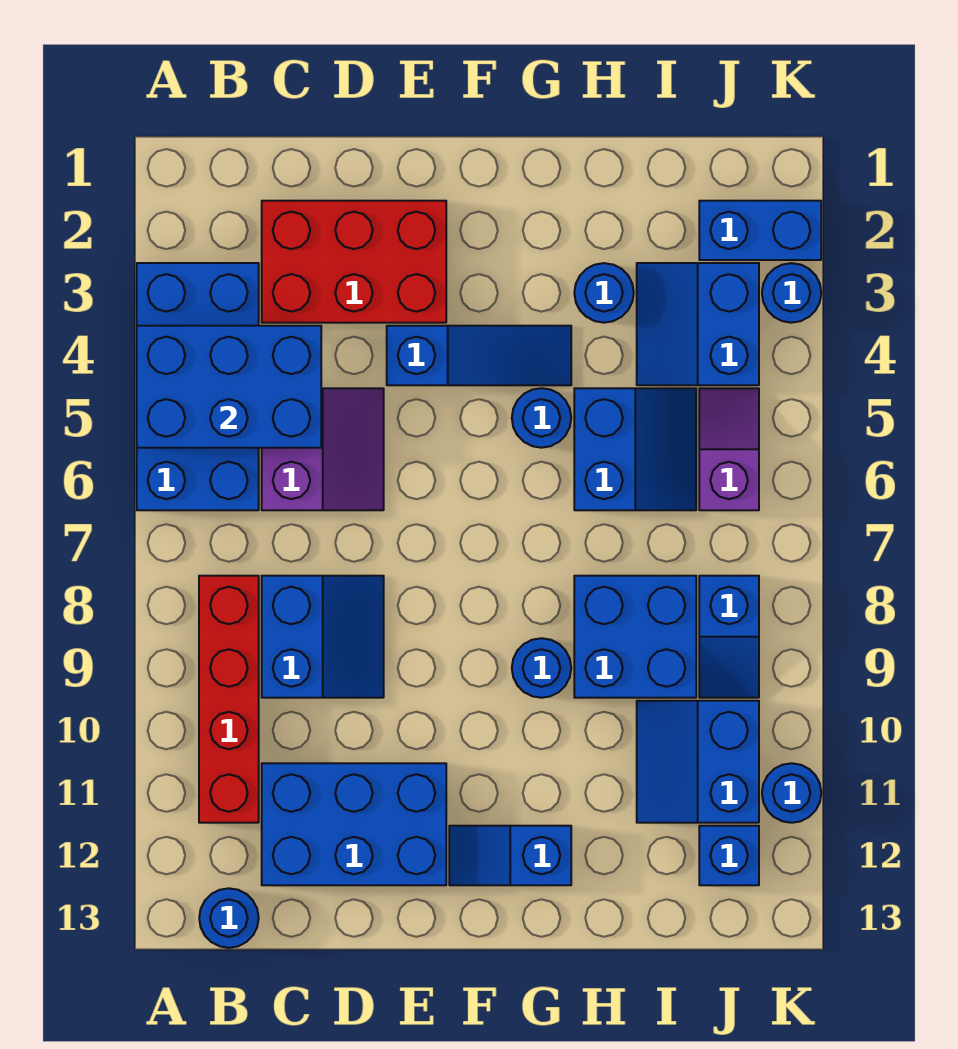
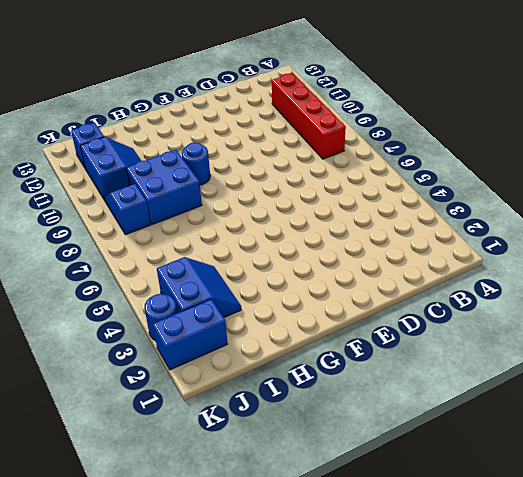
none -> blue 2x4 brick [137,263,259,510]
none -> blue 1x1 round brick [199,888,259,948]
none -> red 2x3 brick [262,201,446,323]

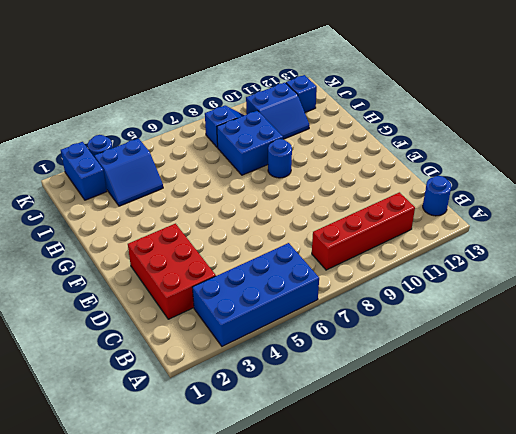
none -> purple 2x2 slope [262,388,384,510]
none -> blue 2x2 slope [262,576,384,698]
none -> blue 2x3 brick [262,763,446,885]

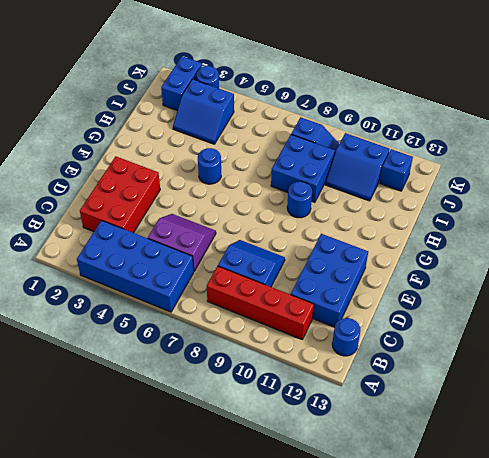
none -> blue 1x3 slope [387,326,571,385]
none -> blue 1x2 slope [449,826,571,885]
none -> blue 1x1 round brick [574,263,634,323]

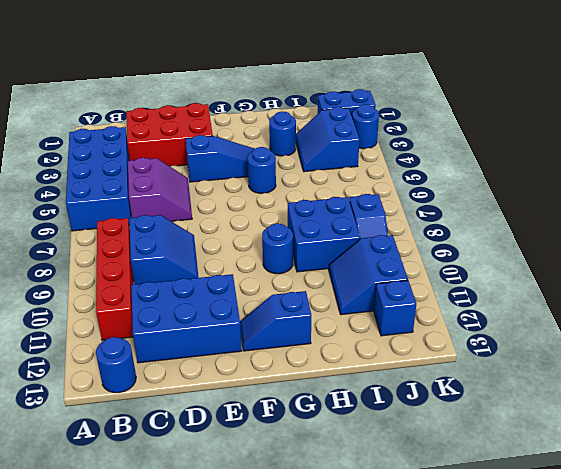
none -> blue 2x2 slope [574,388,696,510]
none -> purple 1x2 slope [699,388,759,510]
none -> blue 1x1 round brick [762,763,821,823]

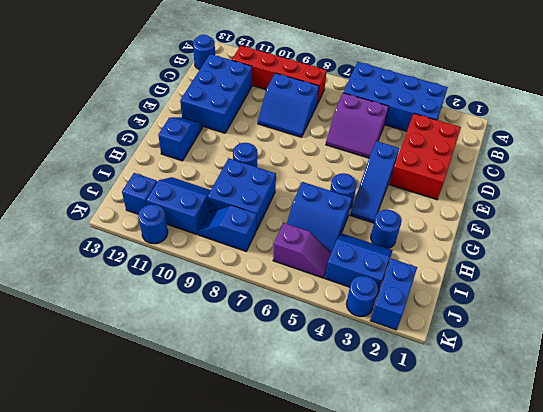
none -> blue 2x3 brick [137,326,321,448]

